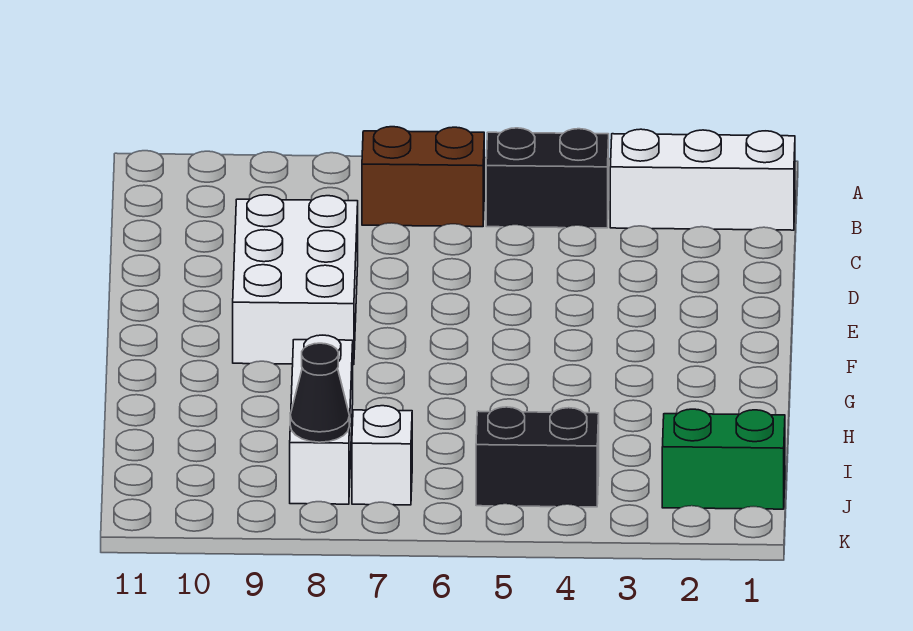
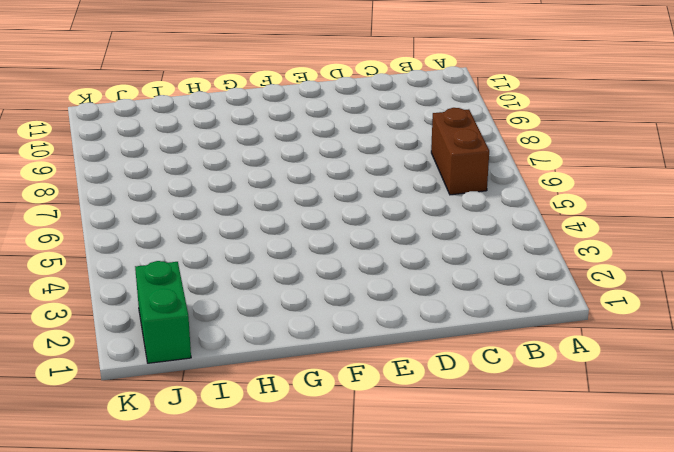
none -> white 1x3 brick [610,129,795,230]
none -> black 1x2 brick [486,128,609,228]

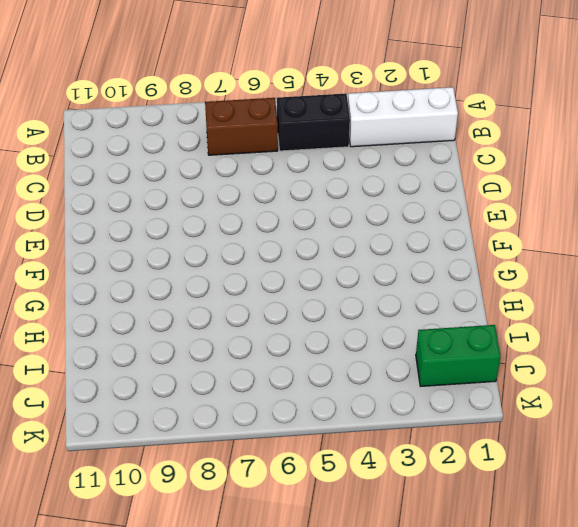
none -> white 2x3 brick [233,195,358,365]
none -> white 1x3 brick [290,335,353,504]

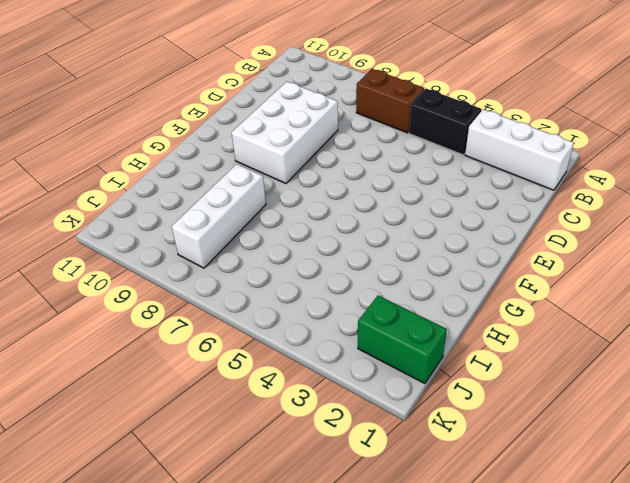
none -> black 1x2 brick [476,407,599,507]
none -> white 1x1 brick [352,406,412,505]

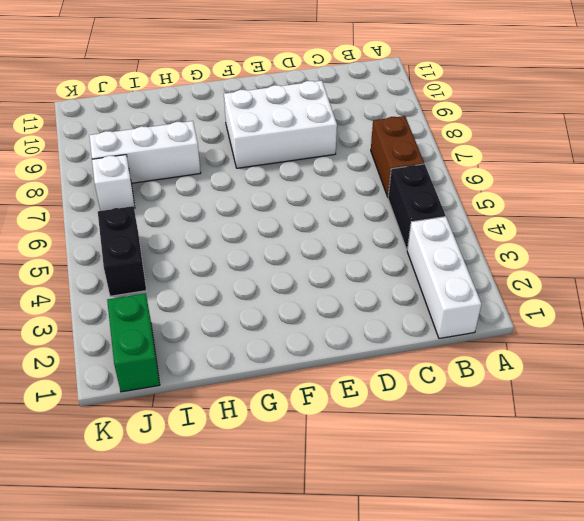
none -> black 1x1 cone [290,343,349,442]

